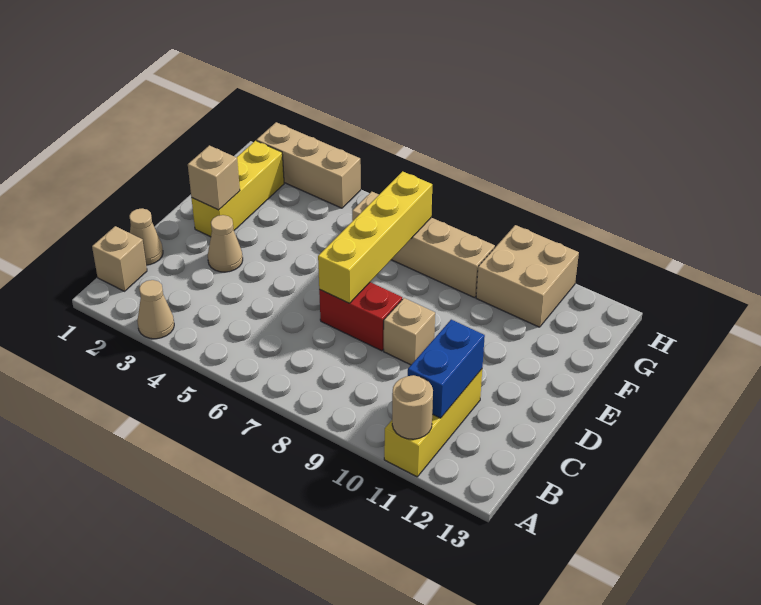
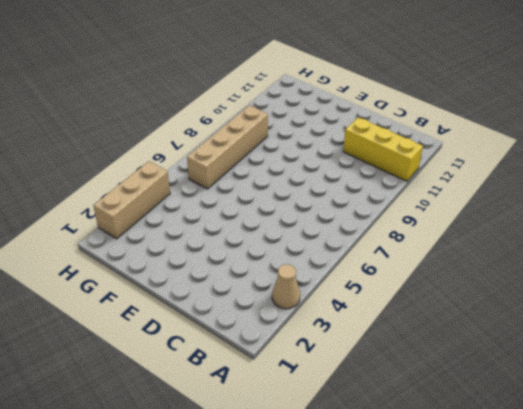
none -> tan 1x1 brick [92,226,147,291]
none -> tan 1x1 cone [129,208,163,265]
none -> tan 1x1 cone [208,215,243,272]

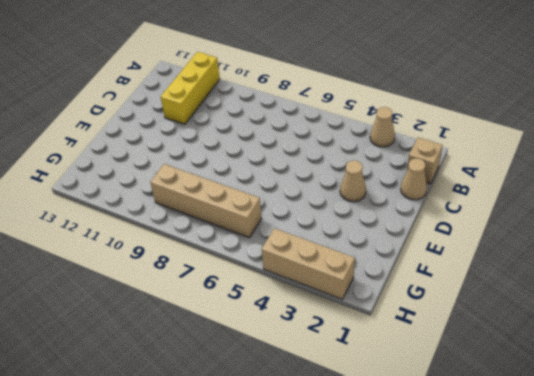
none -> red 1x2 brick [319,282,402,351]
none -> tan 1x1 brick [384,298,435,365]
none -> yellow 1x3 brick [191,141,284,237]

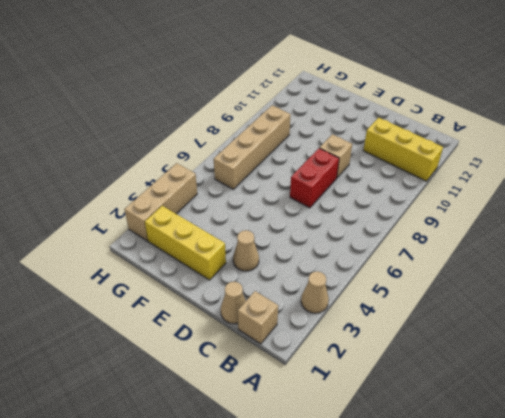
none -> tan 2x2 brick [476,225,579,327]
none -> tan 1x1 round brick [392,375,433,439]
none -> blue 1x2 brick [408,320,485,418]

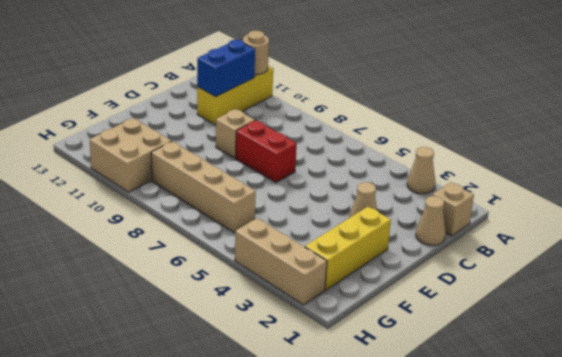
none -> yellow 1x4 brick [318,171,432,303]
none -> tan 1x1 brick [188,145,240,210]

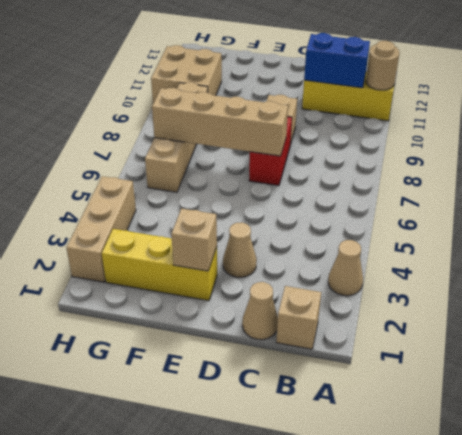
tan 1x4 brick [152,88,288,156] -> yellow 1x4 brick [318,171,432,303]

